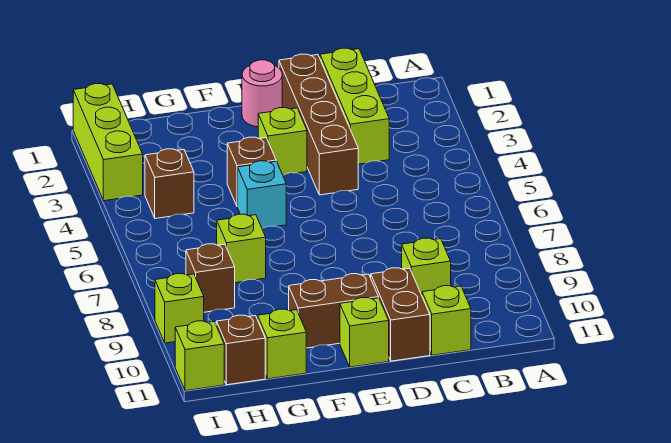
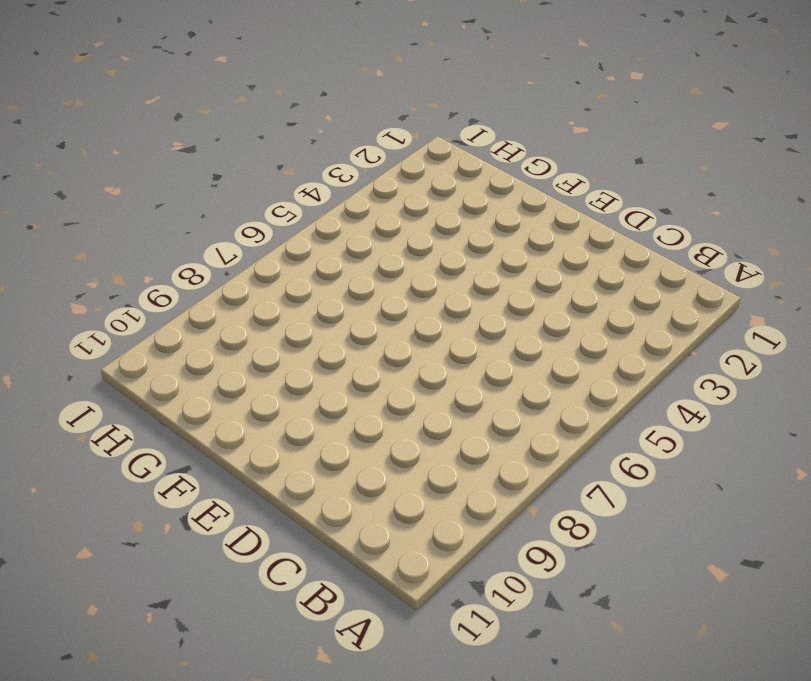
none -> lime 1x3 brick [320,48,389,164]
none -> lime 1x1 brick [402,238,451,295]
none -> lime 1x1 brick [422,286,471,355]

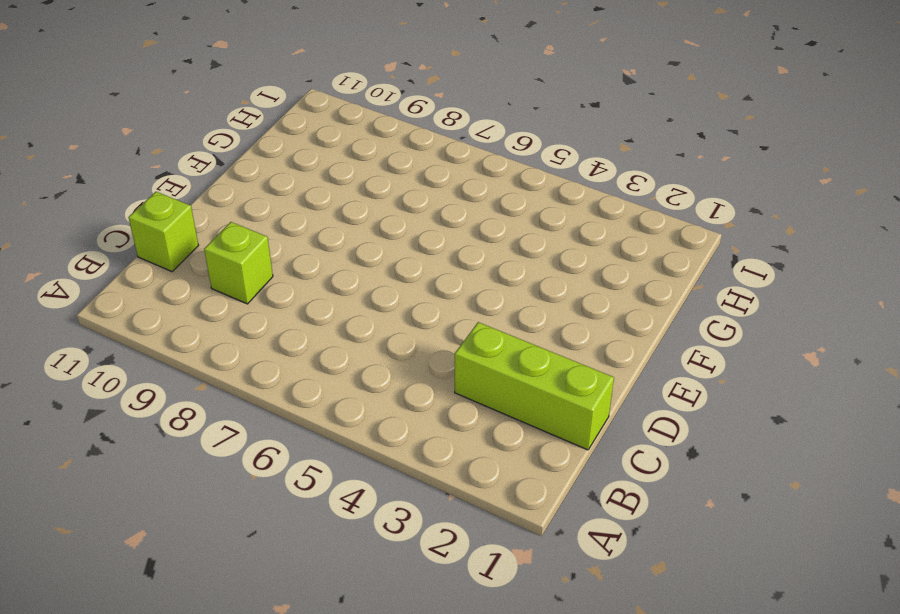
none -> brown 1x4 brick [279,54,358,195]
none -> brown 1x2 brick [371,268,430,361]
none -> pink 1x1 round brick [242,60,282,127]

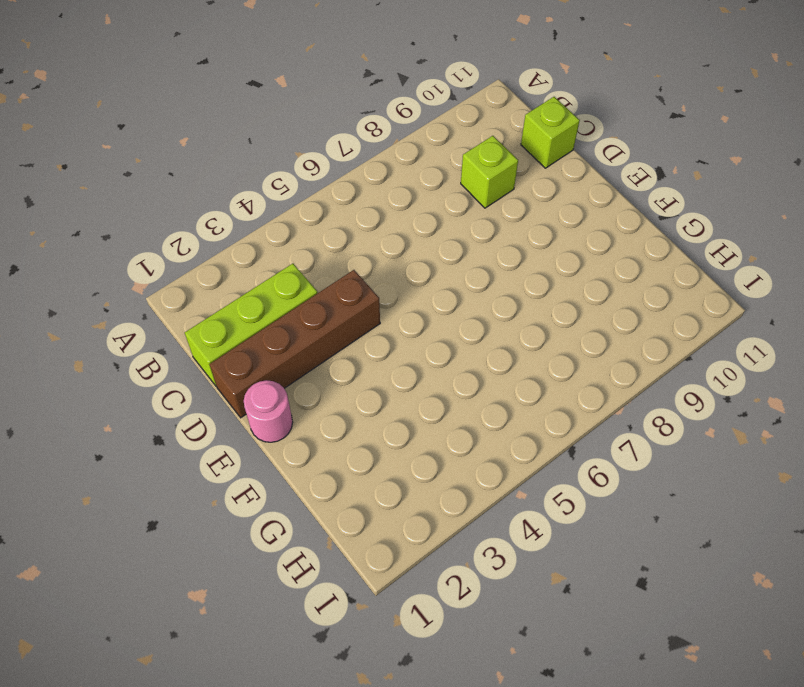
none -> brown 1x2 brick [371,268,430,361]
none -> lime 1x1 brick [258,108,307,175]
none -> brown 1x2 brick [289,274,379,348]

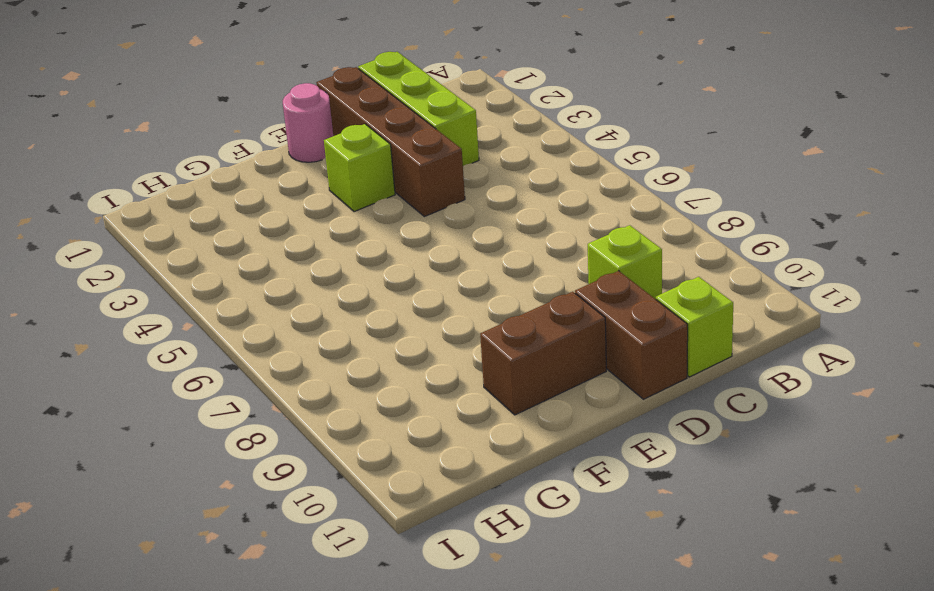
none -> lime 1x1 brick [340,298,389,367]
none -> brown 1x1 brick [227,137,276,207]
none -> cyan 1x1 brick [238,161,286,228]

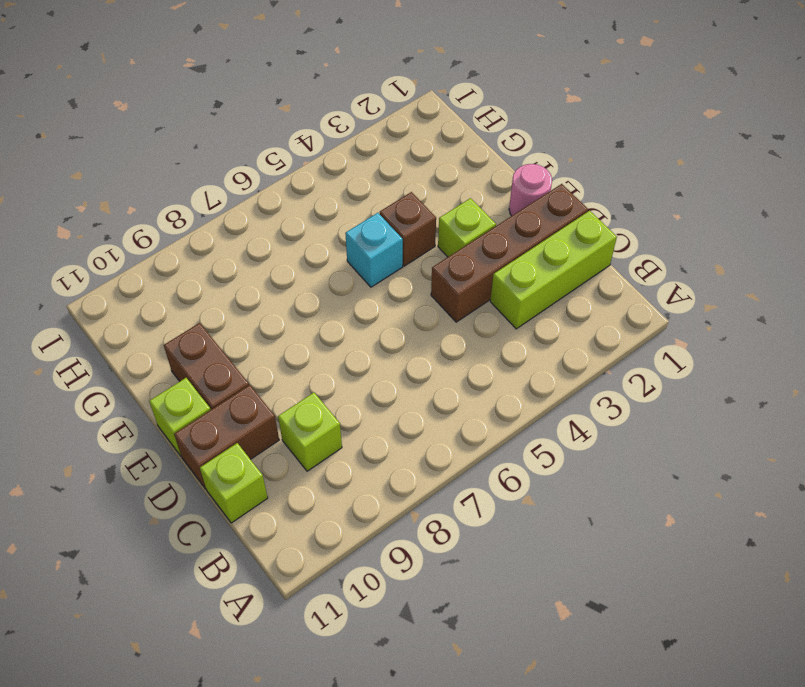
none -> lime 1x1 brick [217,214,266,283]
none -> lime 1x1 brick [258,309,306,379]
none -> brown 1x1 brick [145,149,194,219]

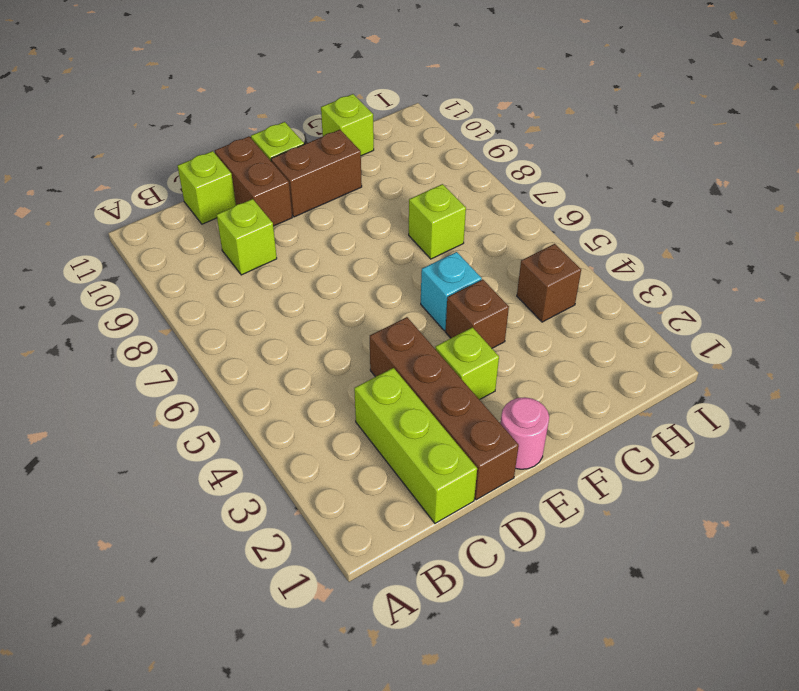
none -> brown 1x1 brick [186,244,235,312]
none -> brown 1x1 brick [216,315,265,385]
none -> lime 1x3 brick [73,84,143,201]

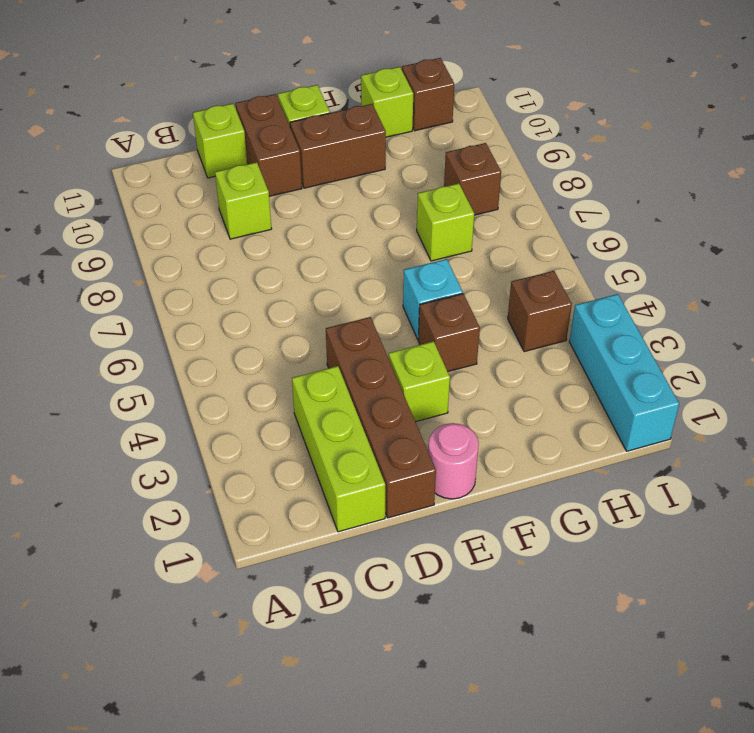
cyan 1x3 brick [569,294,679,451] -> lime 1x3 brick [73,84,143,201]
none -> lime 1x1 brick [155,274,204,343]
none -> lime 1x1 brick [175,321,224,391]

